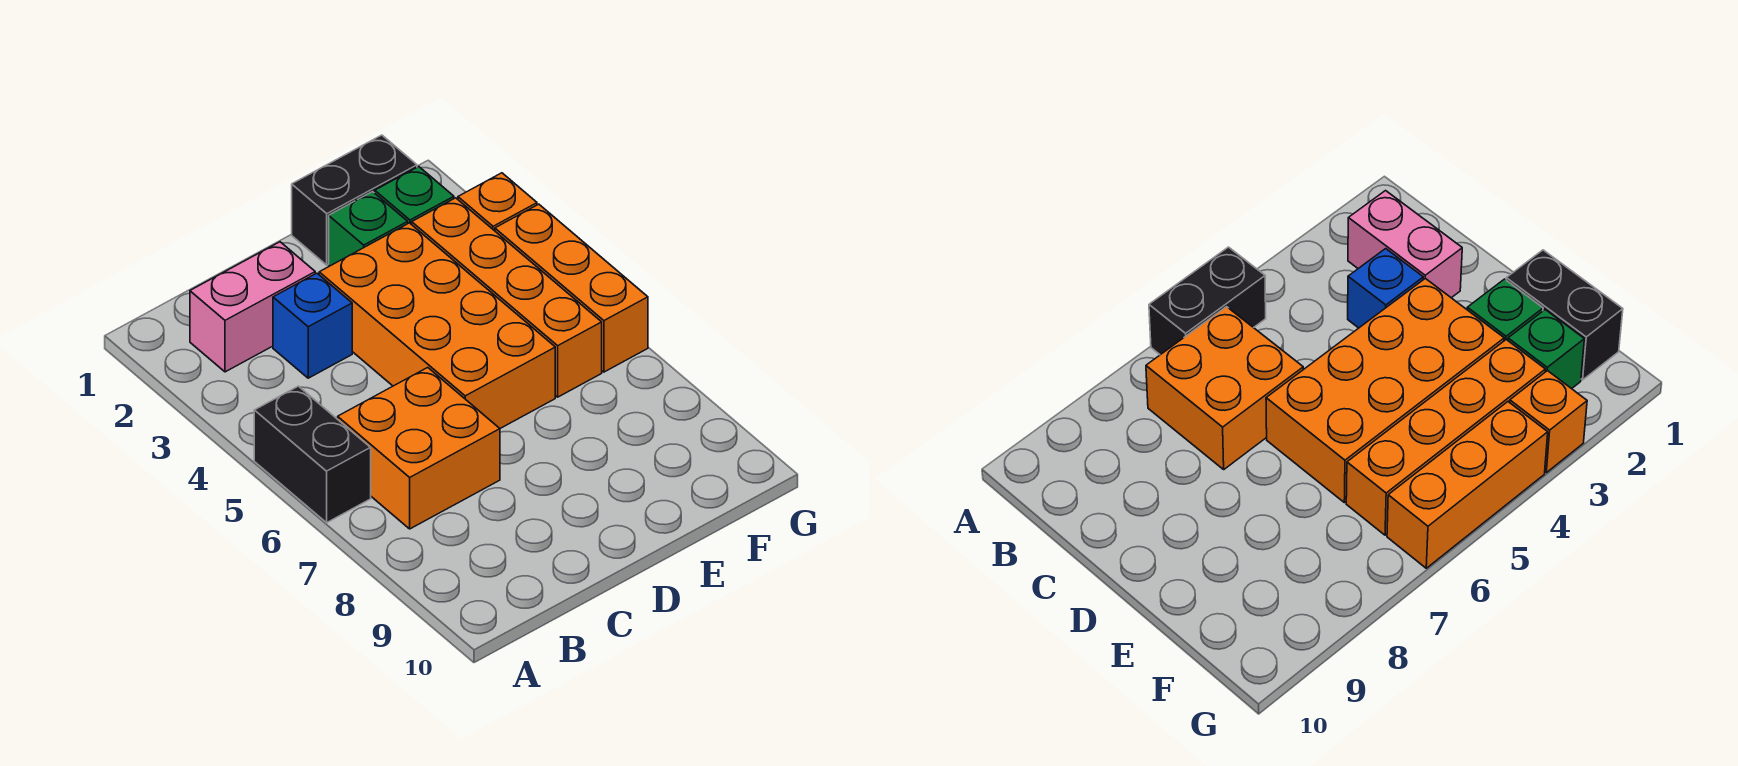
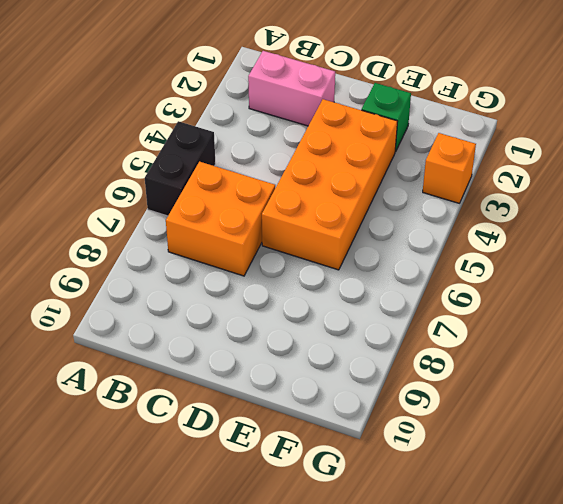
none -> blue 1x1 brick [273,273,352,378]
none -> black 1x2 brick [292,135,417,265]

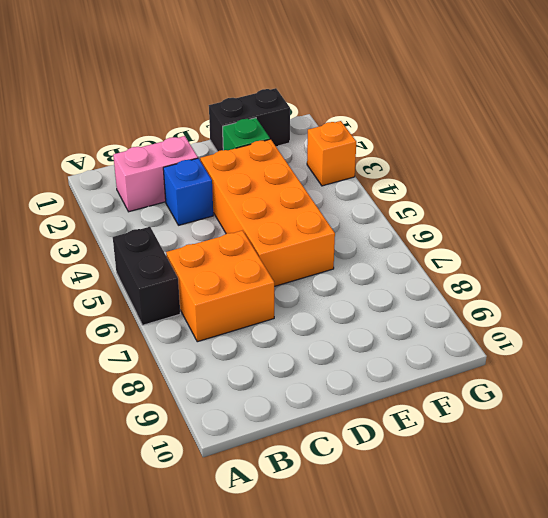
none -> green 1x1 brick [375,167,454,225]
none -> orange 1x4 brick [412,198,602,397]

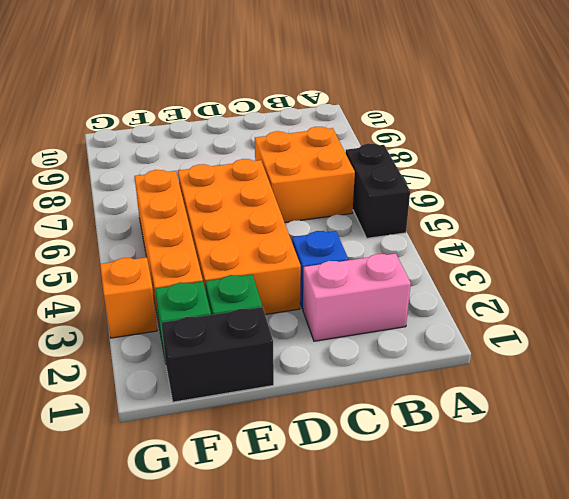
none -> orange 1x3 brick [495,204,648,372]

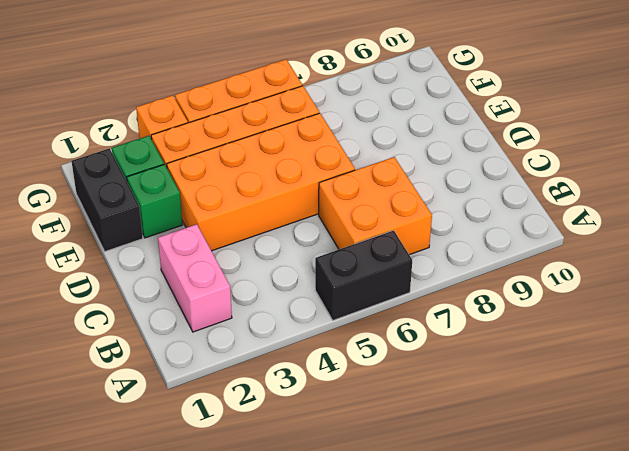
none -> blue 1x1 brick [273,273,352,378]

